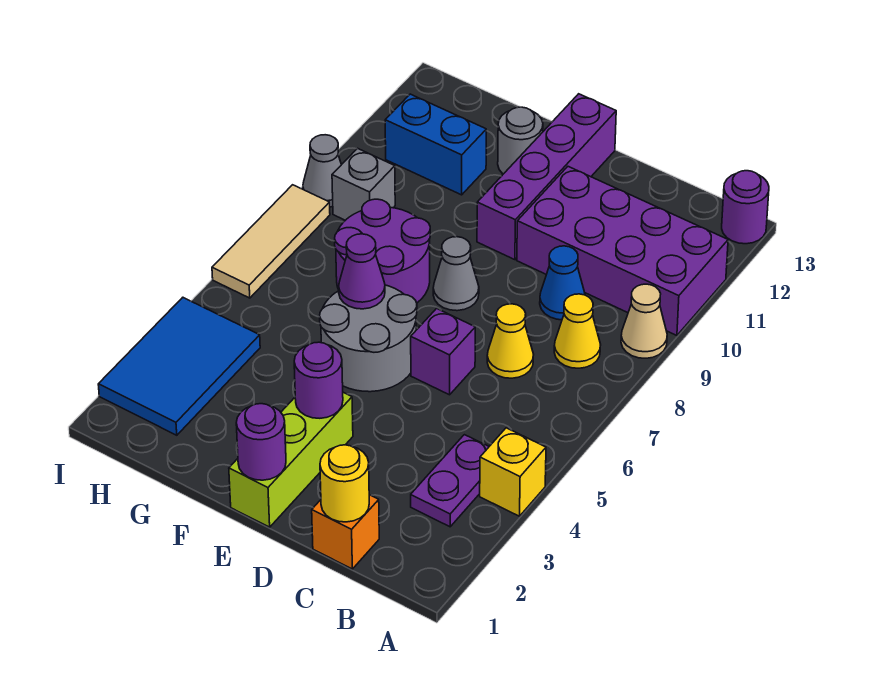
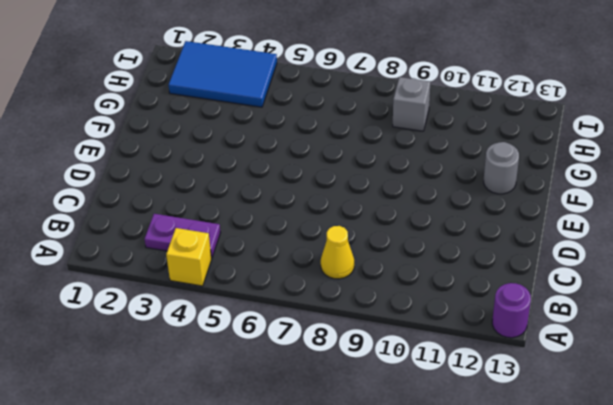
none -> tan 1x1 cone [621,284,667,358]
none -> purple 2x4 brick [517,167,728,336]
none -> orange 1x1 brick [312,495,379,569]

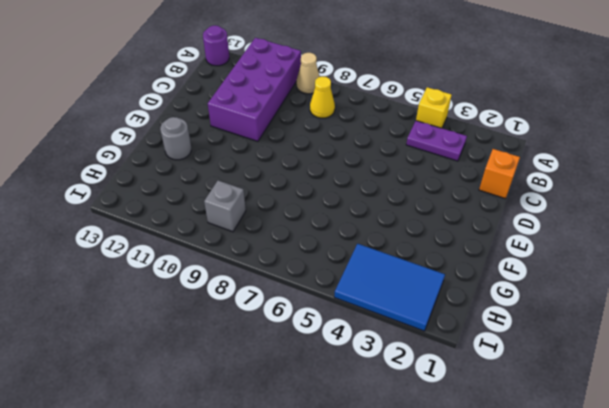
none -> yellow 1x1 cone [487,304,534,378]
none -> blue 1x1 cone [540,246,585,320]
none -> purple 1x1 brick [411,308,475,395]

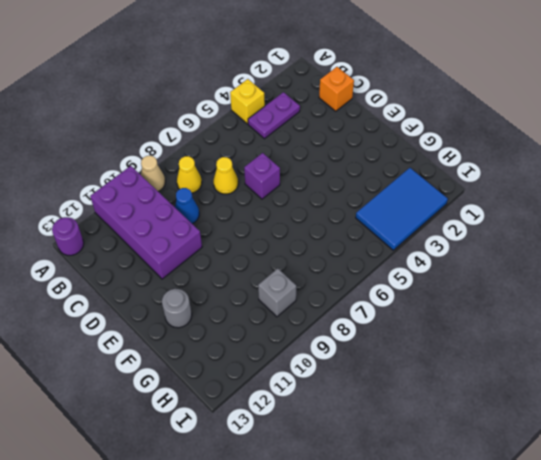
none -> lime 1x3 brick [229,392,353,527]
none -> grey 2x2 round brick [320,285,417,392]
none -> grey 1x1 cone [433,237,479,311]

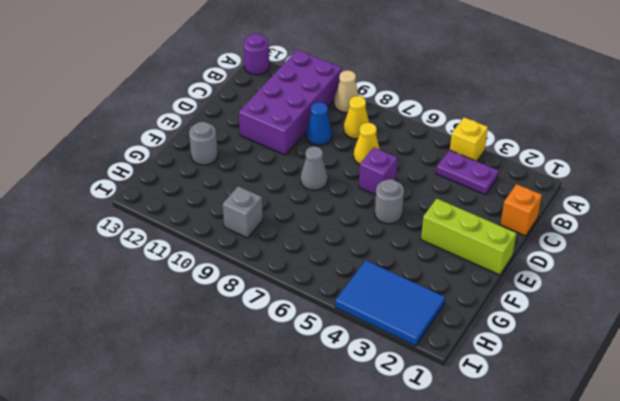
grey 1x1 round brick [375,179,404,224] -> grey 2x2 round brick [320,285,417,392]
none -> purple 1x4 brick [477,94,616,260]
none -> purple 2x2 round brick [335,199,430,303]
none -> blue 1x2 brick [385,94,486,195]

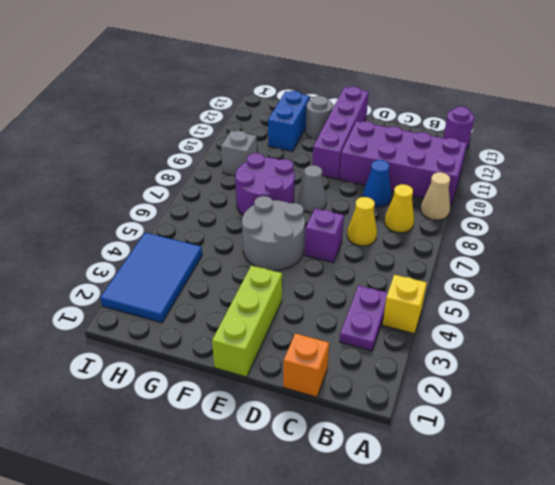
blue 1x2 brick [268,91,310,152] -> blue 1x2 brick turned to [385,94,486,195]
none -> tan 1x3 tile [212,185,330,298]
none -> grey 1x1 cone [303,135,341,207]
none -> yellow 1x1 round brick [320,445,369,522]

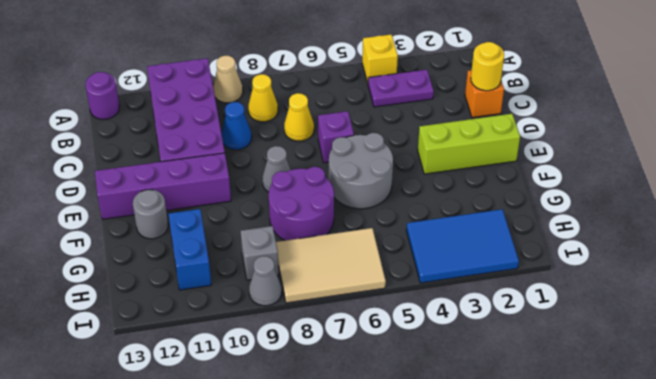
tan 2x3 tile [276,228,386,303] -> tan 1x3 tile [212,185,330,298]
none -> purple 1x1 round brick [236,404,286,480]
none -> purple 1x1 round brick [294,342,343,418]
none -> purple 1x1 cone [339,234,385,309]

